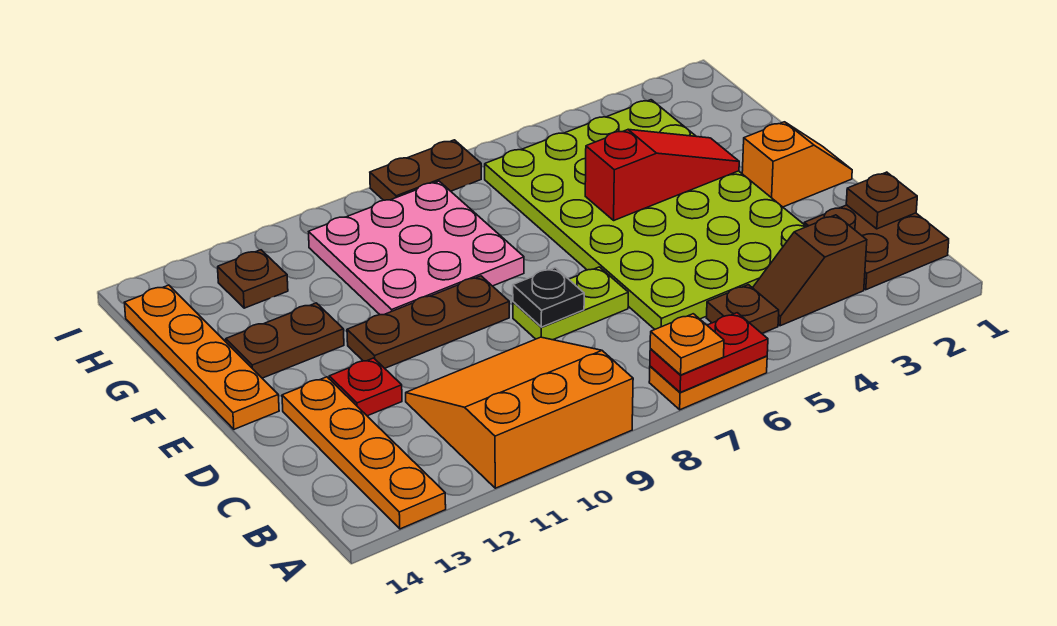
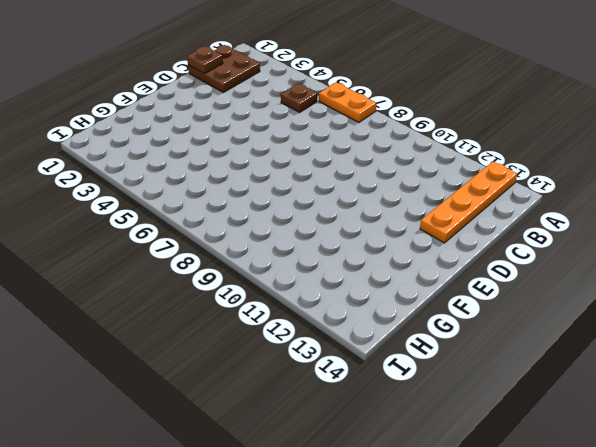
none -> orange 3x3 slope [406,337,633,488]
none -> brown 1x2 slope [753,215,867,326]
none -> lime 4x6 plate [485,100,806,329]

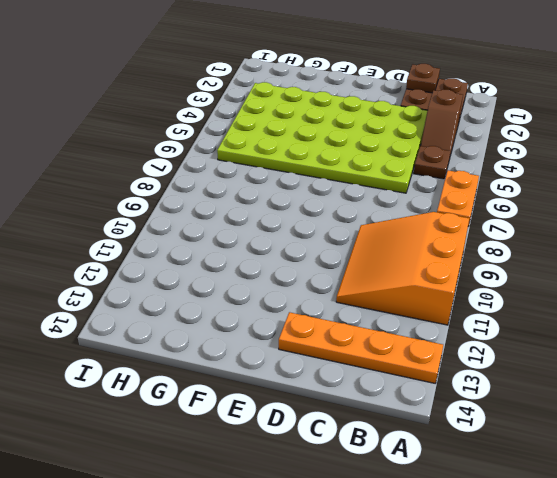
none -> lime 1x2 plate [513,267,628,340]
none -> red 1x1 plate [329,358,402,416]
none -> orange 1x2 slope [742,122,852,207]

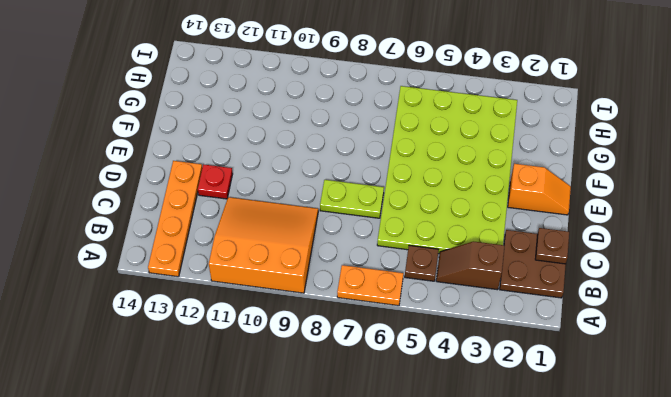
none -> brown 1x3 plate [347,276,509,368]
none -> orange 1x4 plate [124,285,279,429]
none -> pink 3x3 plate [309,181,524,315]

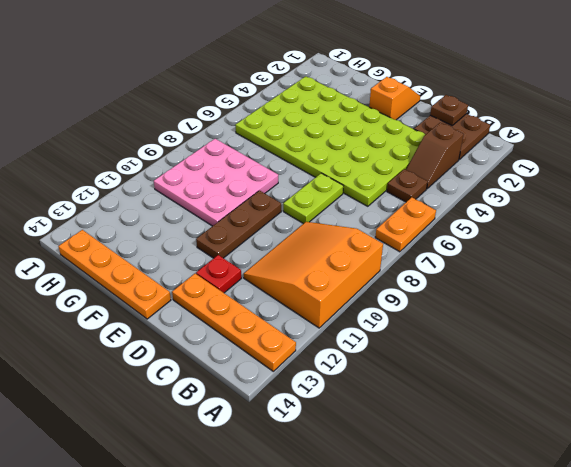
none -> brown 1x2 plate [226,303,344,378]
none -> brown 1x1 plate [218,250,288,308]
none -> brown 1x2 plate [370,140,481,200]

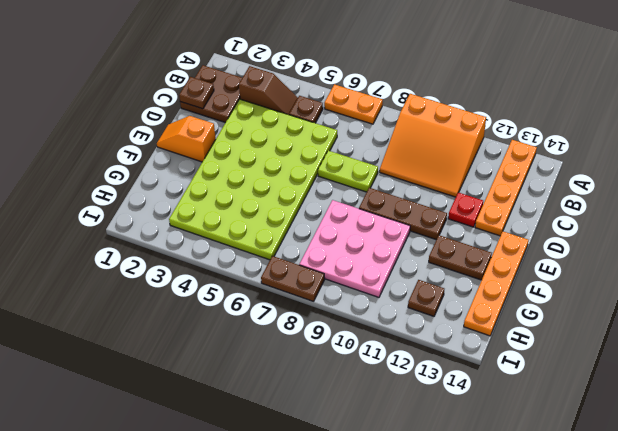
none -> red 1x2 plate [650,313,768,392]
none -> black 1x1 plate [513,268,584,327]
none -> red 1x3 slope [585,129,739,220]

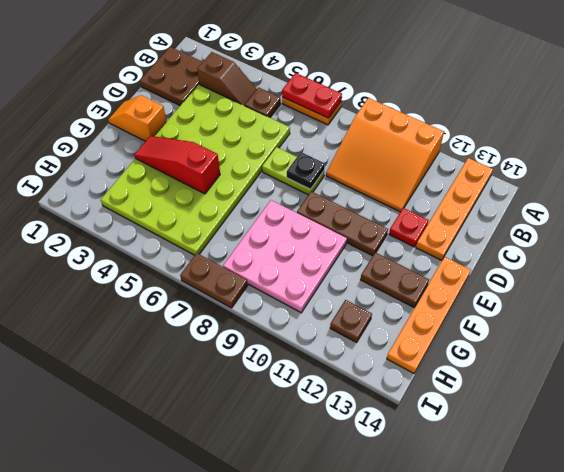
none -> brown 1x1 plate [846,172,917,229]
none -> orange 1x1 plate [650,314,724,375]

